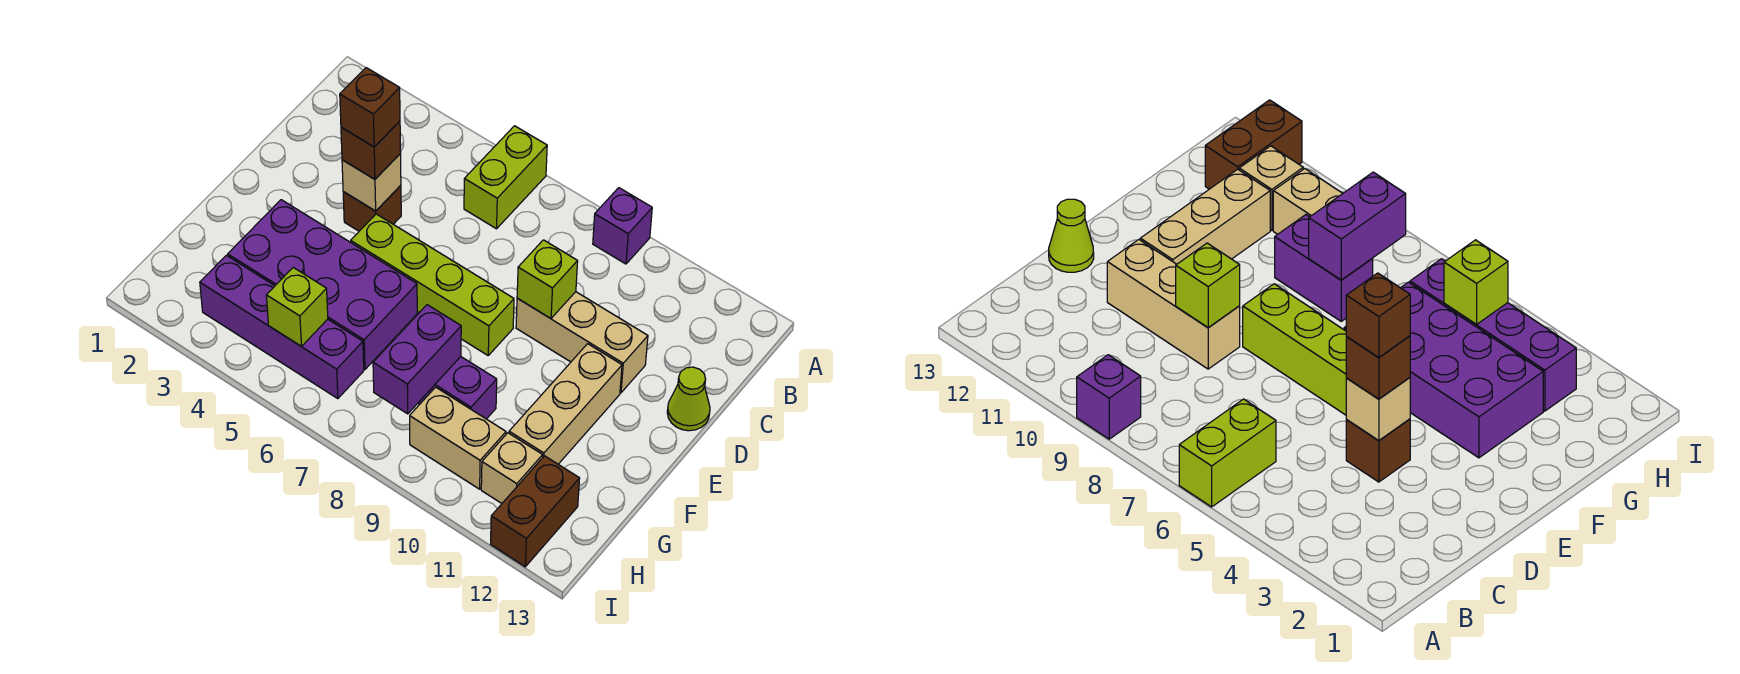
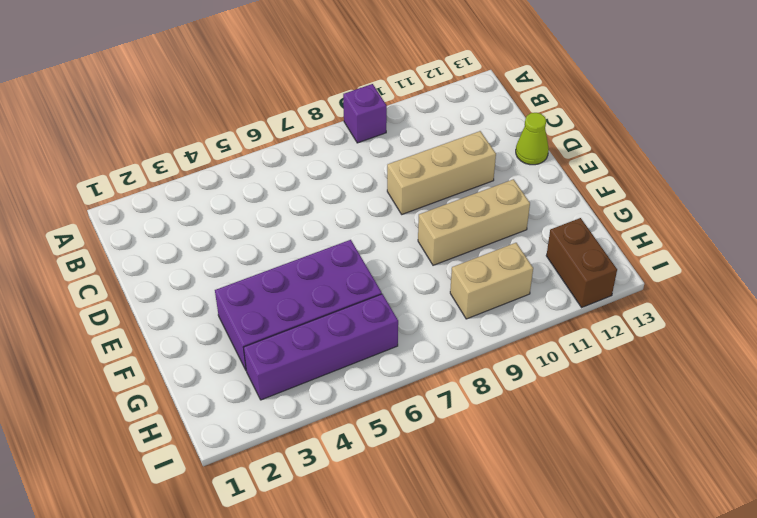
tan 1x3 brick [418,179,530,265] -> tan 1x3 brick turned to [509,344,622,464]
none -> lime 1x2 brick [464,126,547,229]
none -> brown 1x1 brick [343,185,401,231]
none -> lime 1x4 brick [351,214,514,355]

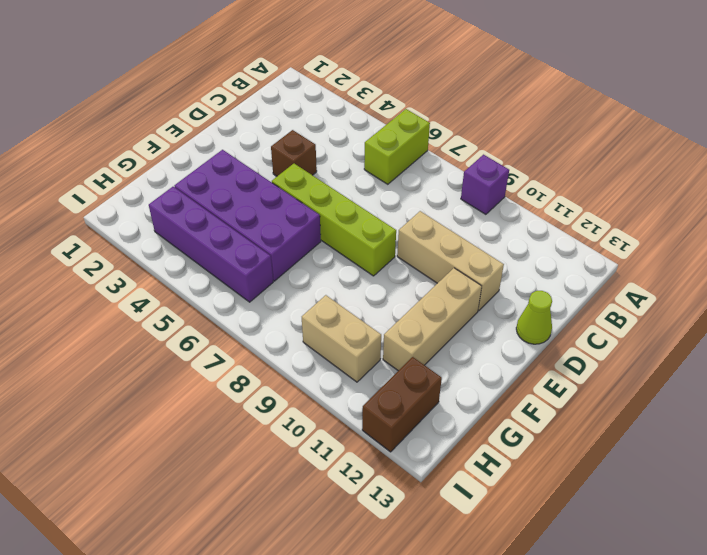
none -> purple 1x2 brick [418,357,497,419]
none -> tan 1x1 brick [481,433,543,503]
none -> tan 1x1 brick [342,154,401,211]

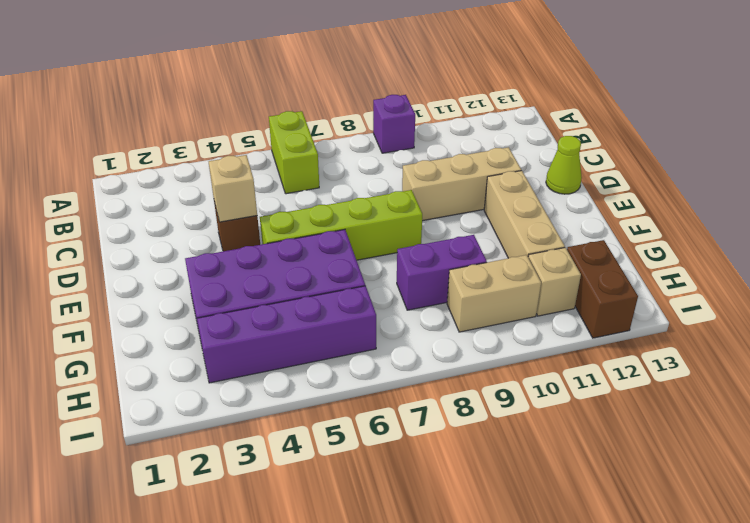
none -> lime 1x1 brick [517,240,578,319]
none -> purple 1x2 brick [373,305,461,414]
none -> lime 1x1 brick [266,268,328,347]

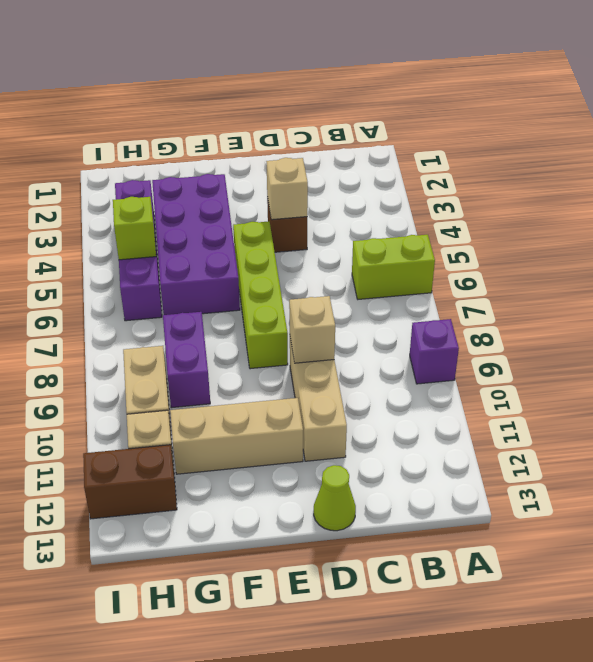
tan 1x1 brick [289,296,335,363] -> lime 1x1 brick [517,240,578,319]
none -> purple 1x2 brick [373,305,461,414]
none -> brown 1x1 brick [341,121,401,179]
none -> brown 1x1 brick [340,68,400,147]

